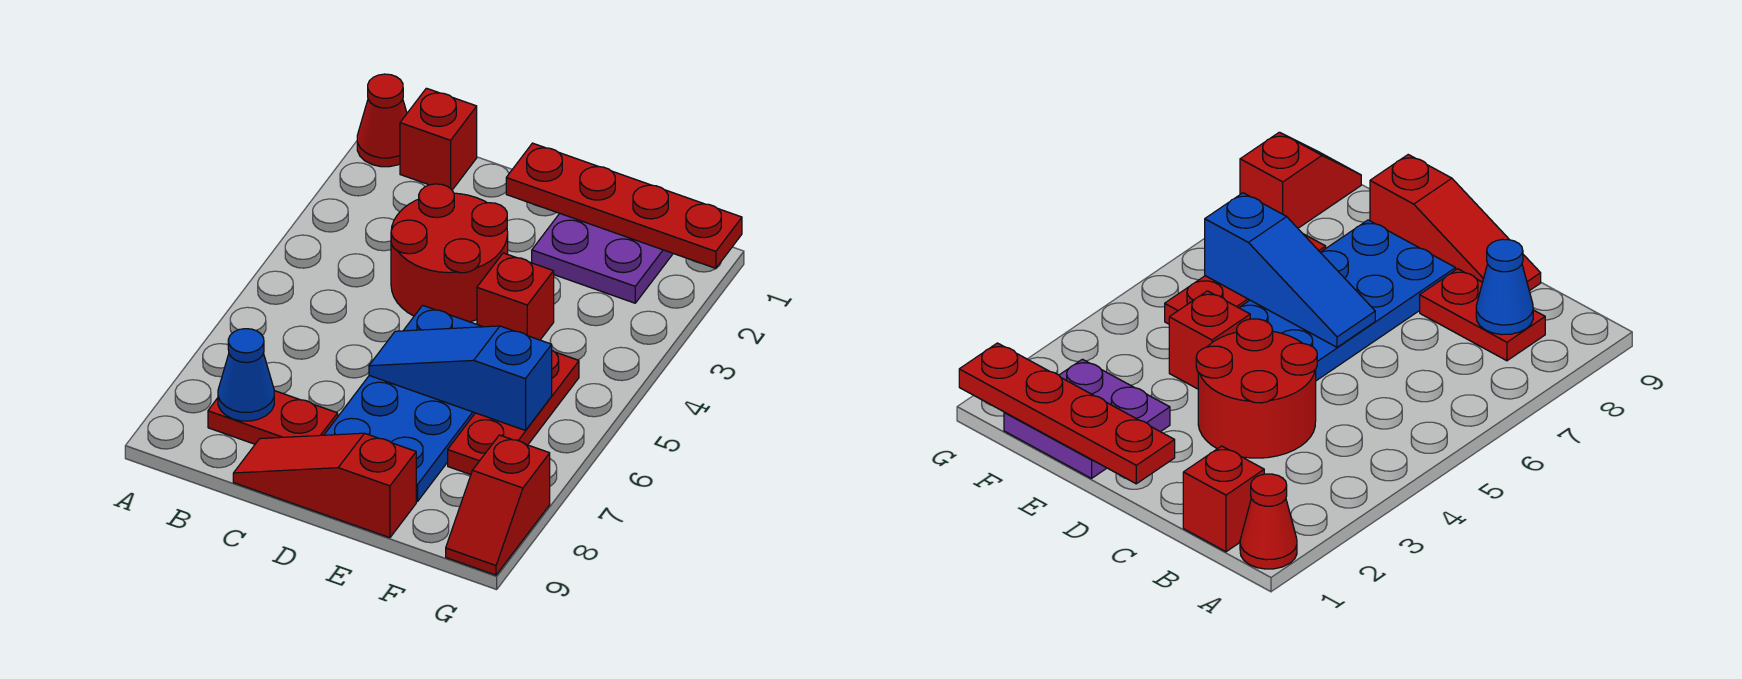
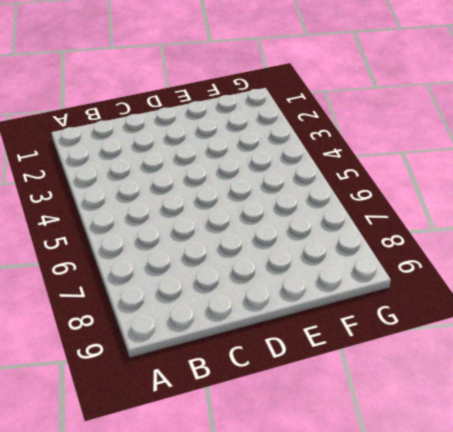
none -> red 1x1 cone [357,74,407,167]
none -> red 1x1 brick [400,88,477,190]
none -> red 1x2 plate [208,391,338,444]

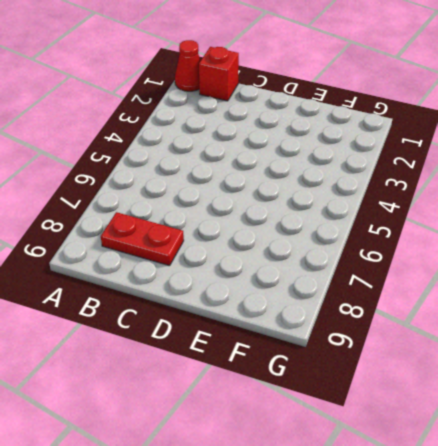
none -> red 2x2 round brick [391,184,508,322]
none -> red 1x3 slope [233,433,416,538]
none -> blue 2x4 plate [324,305,483,502]

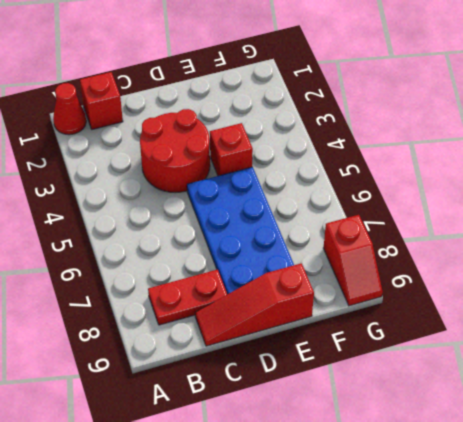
none -> purple 2x2 plate [532,213,673,303]
none -> red 1x3 plate [448,350,579,475]
none -> blue 1x1 cone [218,329,274,421]

